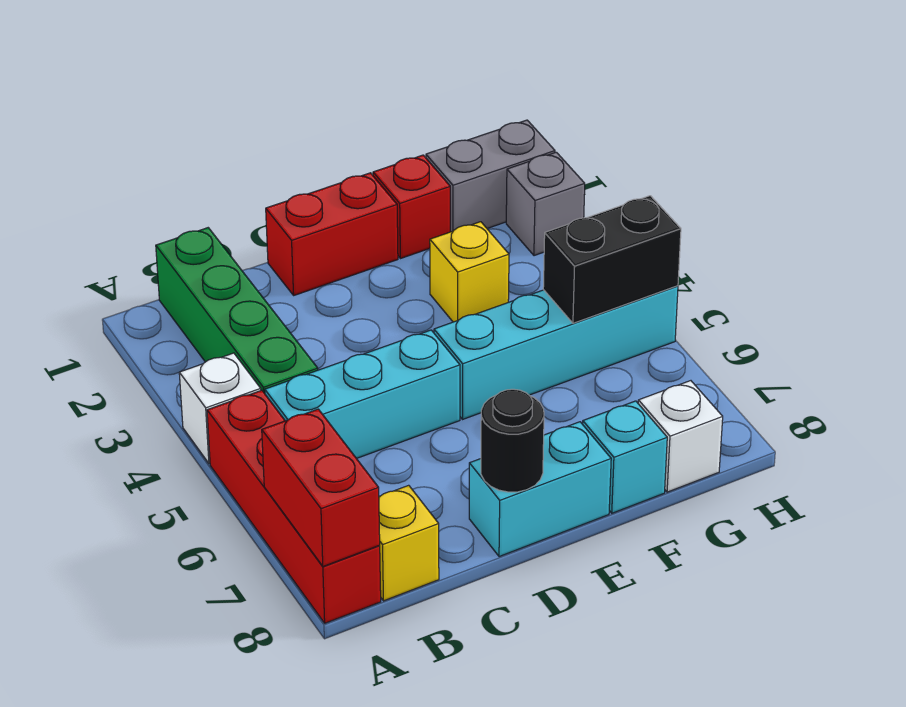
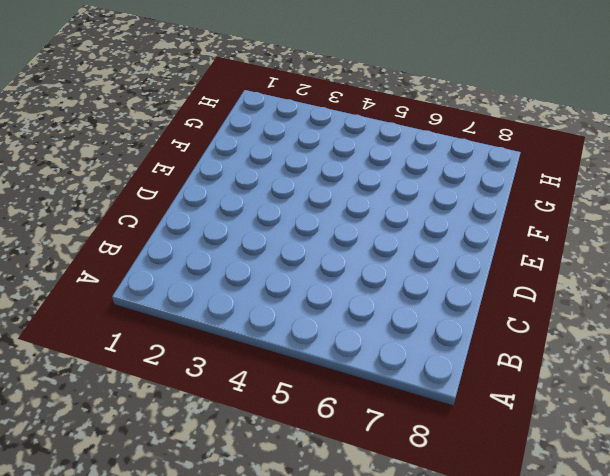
none -> white 1x1 brick [179,353,261,464]
none -> red 1x4 brick [207,390,381,623]
none -> green 1x4 brick [156,228,318,393]

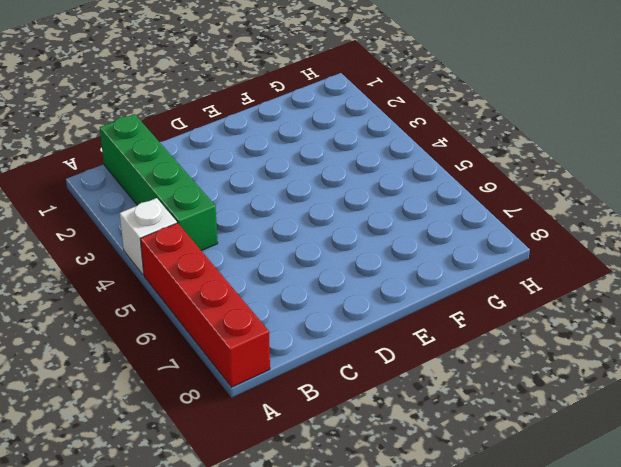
none -> cyan 1x3 brick [265,330,460,458]
none -> yellow 1x1 brick [379,485,439,601]
none -> red 1x2 brick [266,173,398,295]

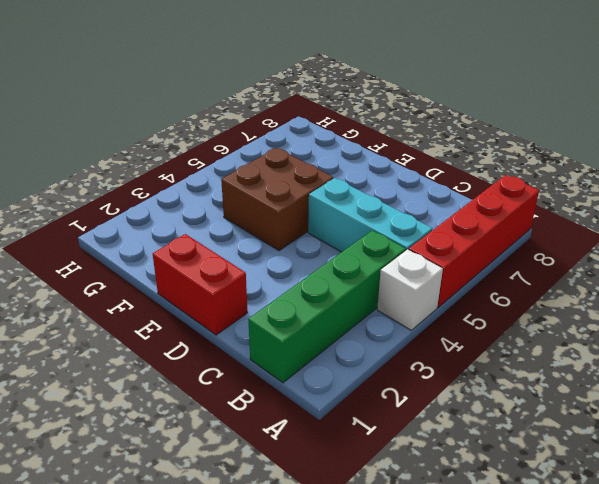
brown 2x2 brick [221,148,333,251] -> cyan 1x4 brick [434,286,678,419]
none -> yellow 1x1 brick [379,485,439,601]
none -> cyan 1x2 brick [469,422,611,557]
none -> red 1x1 brick [373,155,450,259]

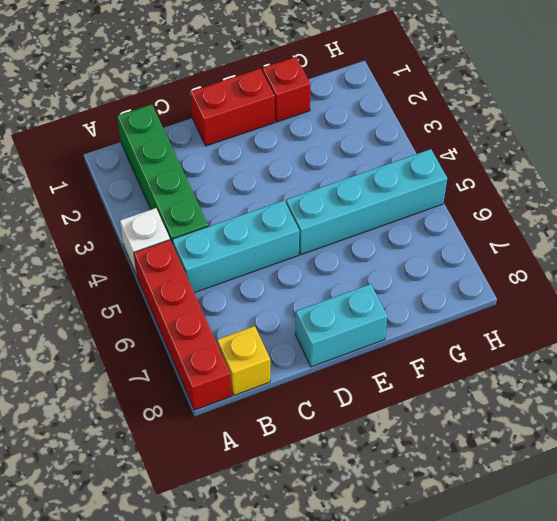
none -> yellow 1x1 brick [430,222,509,322]
none -> cyan 1x1 brick [583,401,667,513]
none -> grey 1x2 brick [426,120,555,232]

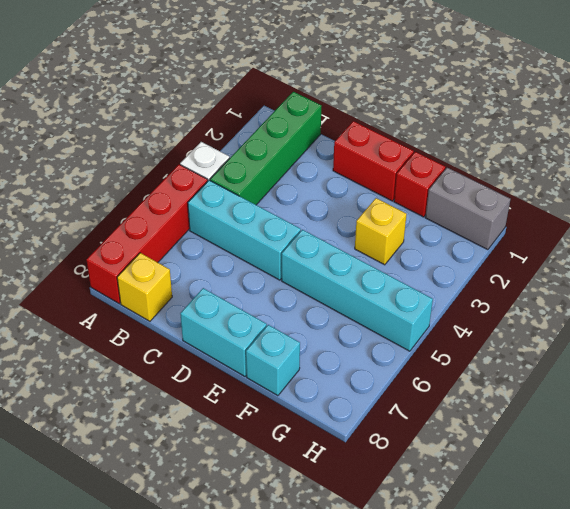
none -> white 1x1 brick [638,381,723,492]
none -> grey 1x1 brick [506,152,585,256]
none -> red 1x2 brick [262,409,380,566]

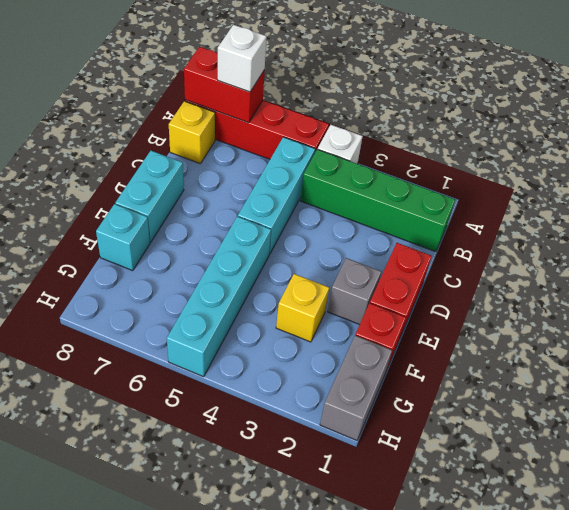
white 1x1 brick [218,25,267,92] -> white 1x1 brick moved to [638,381,723,492]
grey 1x1 brick [328,258,381,325] -> grey 1x1 brick moved to [506,152,585,256]
none -> black 1x1 round brick [481,389,544,492]
none -> black 1x2 brick [543,196,681,323]

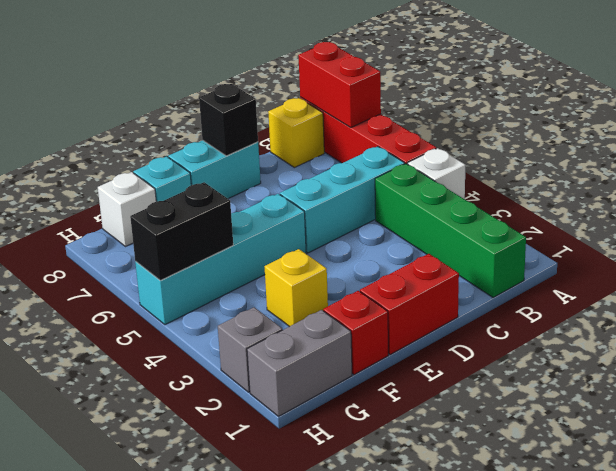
black 1x1 brick [199,84,258,156] -> black 1x1 round brick [481,389,544,492]

